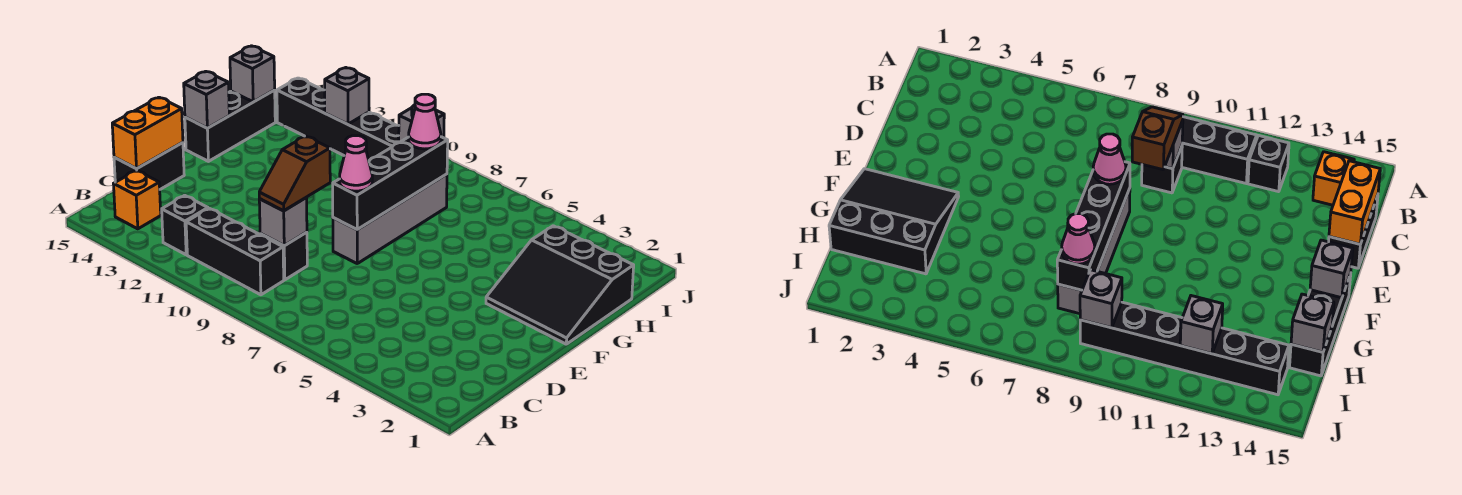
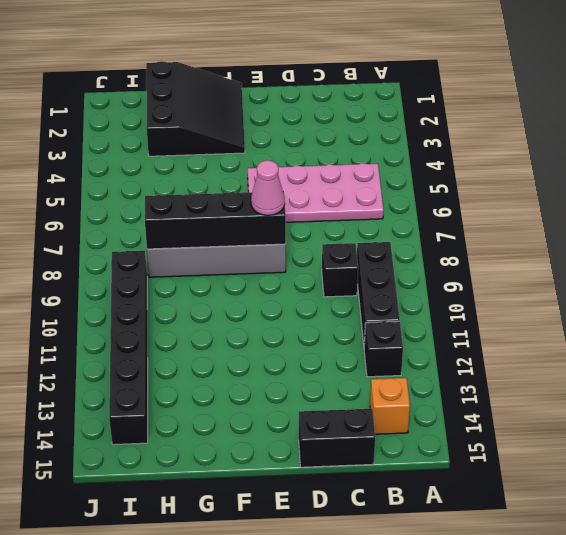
pink 2x4 plate [248,163,384,222] -> none
none -> black 1x3 brick [185,90,275,161]
none -> grey 1x1 brick [259,198,307,246]
none -> orange 1x2 brick [112,97,183,168]

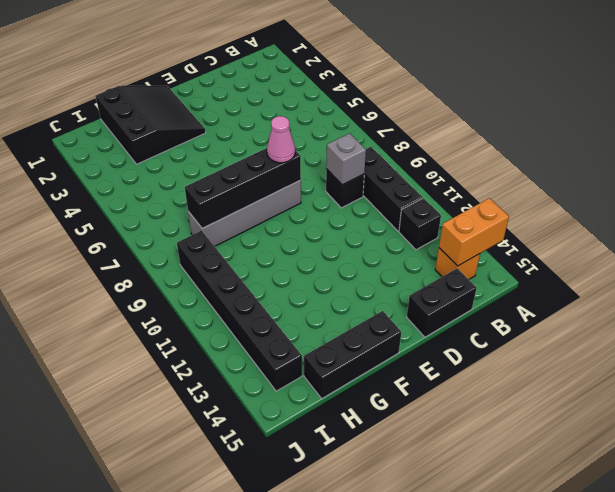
orange 1x2 brick [439,198,509,266] -> orange 1x2 brick moved to [112,97,183,168]
none -> grey 1x1 brick [184,71,229,128]
none -> grey 1x1 brick [230,46,275,102]
none -> grey 1x1 brick [399,105,444,143]

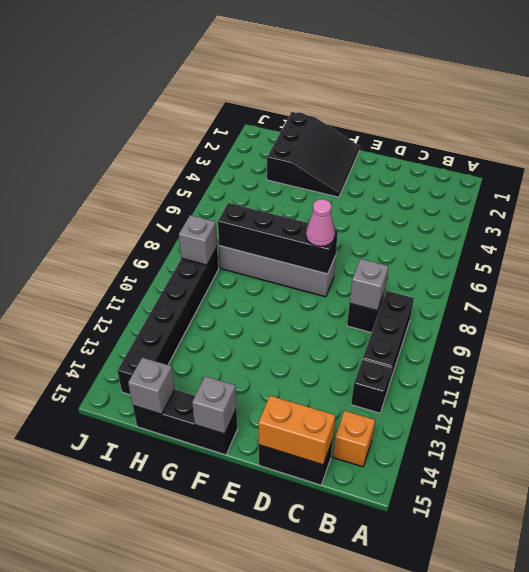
none -> grey 1x1 brick [325,68,369,124]
none -> brown 1x2 slope [259,136,330,211]
none -> pink 1x1 cone [409,94,441,149]

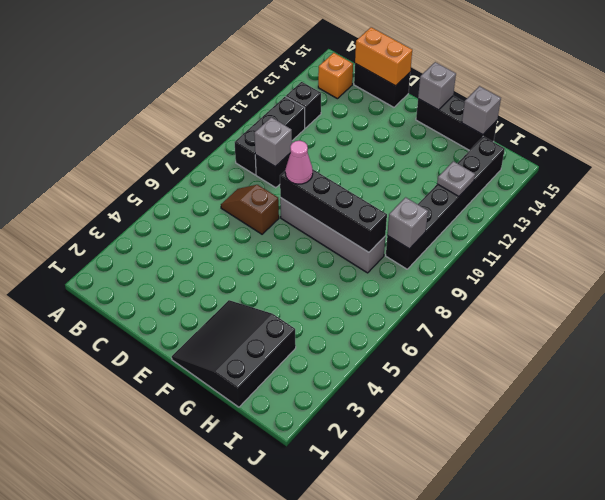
brown 1x2 slope [221,185,279,234] -> brown 1x2 slope moved to [259,136,330,211]
grey 1x1 plate [437,161,475,196] -> grey 1x1 brick [325,68,369,124]
none -> pink 1x1 cone [409,94,441,149]

